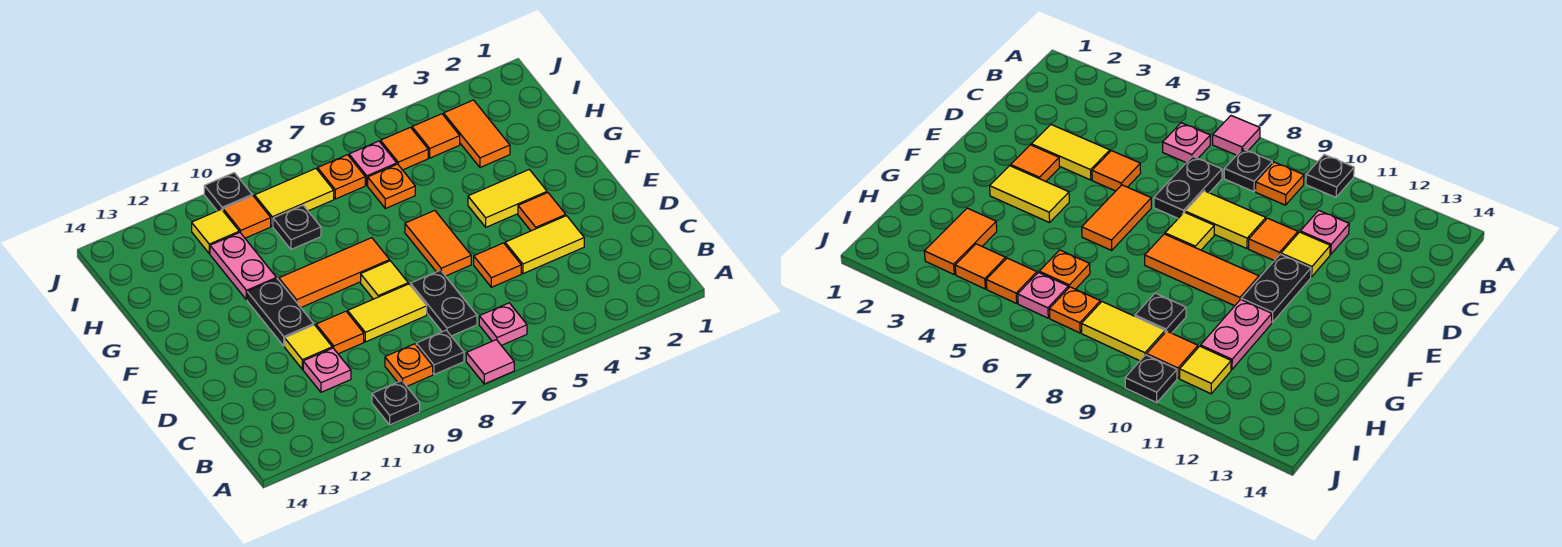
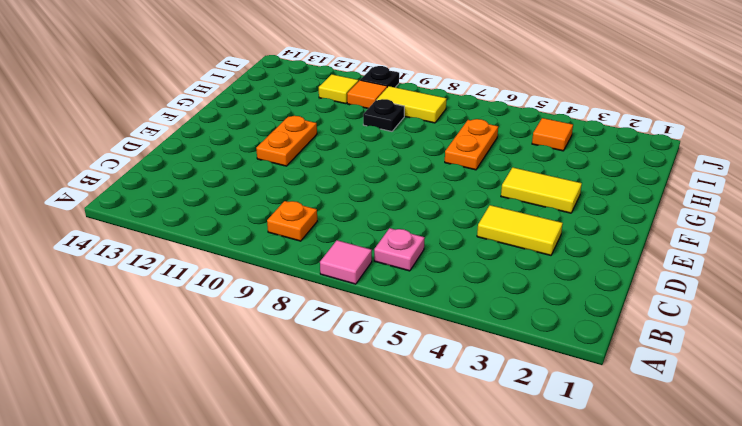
orange 1x2 plate [256,116,317,166] -> black 1x2 plate [247,279,314,346]
orange 1x2 plate [445,119,498,170] -> orange 1x1 plate [368,164,415,209]
none -> black 1x1 plate [372,381,420,425]
none -> black 1x1 plate [416,330,464,375]
none -> black 1x2 plate [411,270,477,336]
none -> pink 1x1 plate [303,348,351,392]

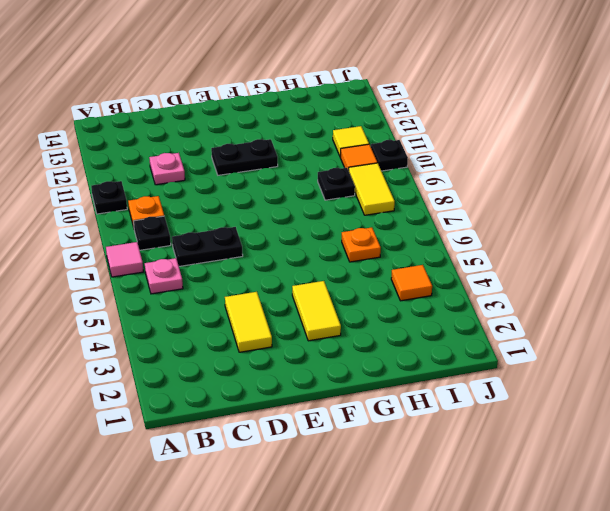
none -> orange 1x1 tile [474,243,521,287]
none -> yellow 1x2 tile [348,284,427,342]
none -> orange 1x1 tile [316,311,364,354]
none -> yellow 1x1 tile [285,325,332,369]

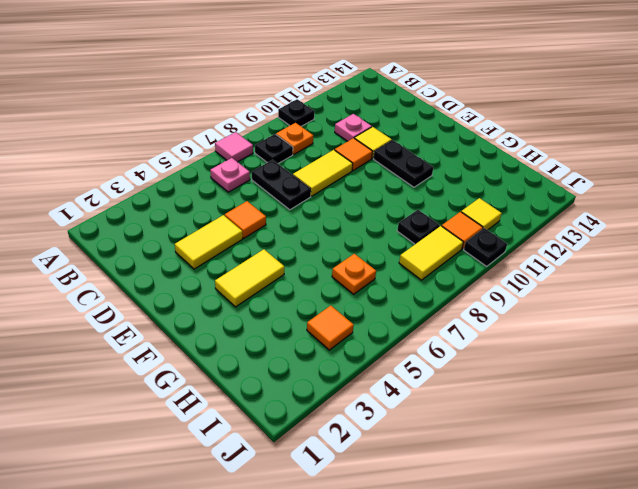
none -> orange 1x1 tile [518,193,566,231]
none -> orange 1x2 tile [405,210,471,276]
none -> yellow 1x1 tile [361,261,408,299]
none -> orange 1x3 tile [279,238,390,307]

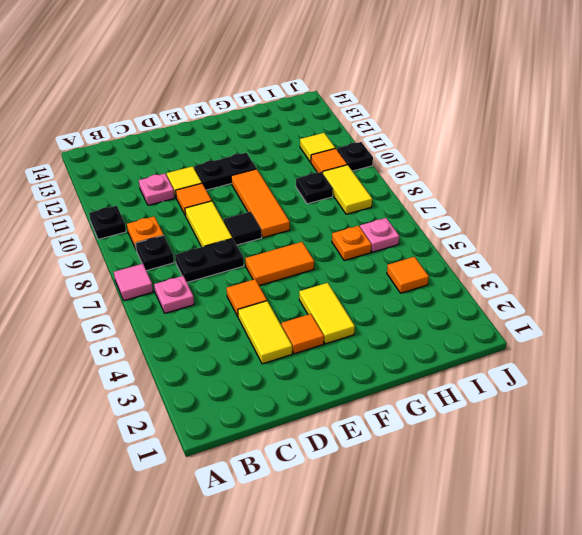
black 1x1 tile [224,212,262,245] -> yellow 1x1 tile [361,261,408,299]
none -> pink 1x2 plate [210,232,276,300]
none -> orange 1x2 tile [444,100,510,167]
none -> orange 1x1 tile [381,127,428,170]
none -> orange 1x1 plate [318,155,365,199]

